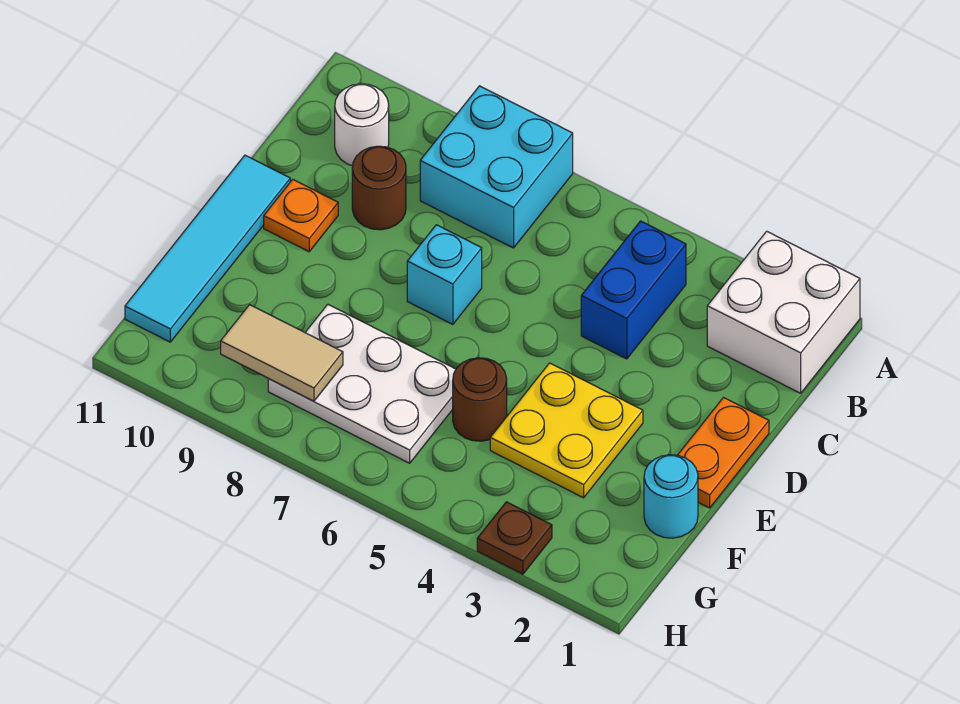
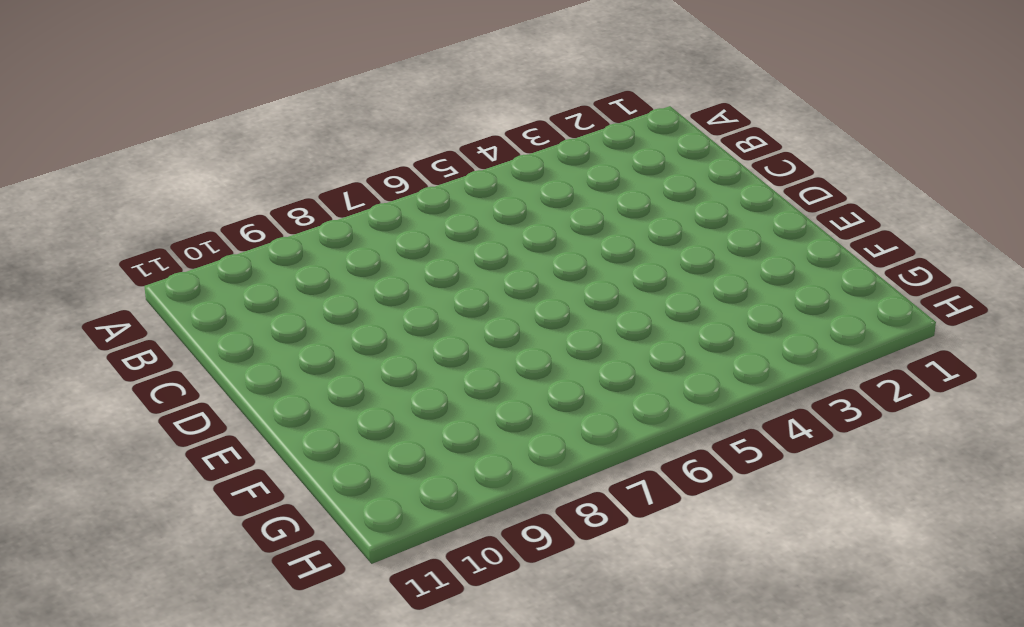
none -> white 2x2 brick [707,231,860,393]
none -> cyan 2x2 brick [420,86,573,248]
none -> blue 1x2 brick [581,221,686,359]

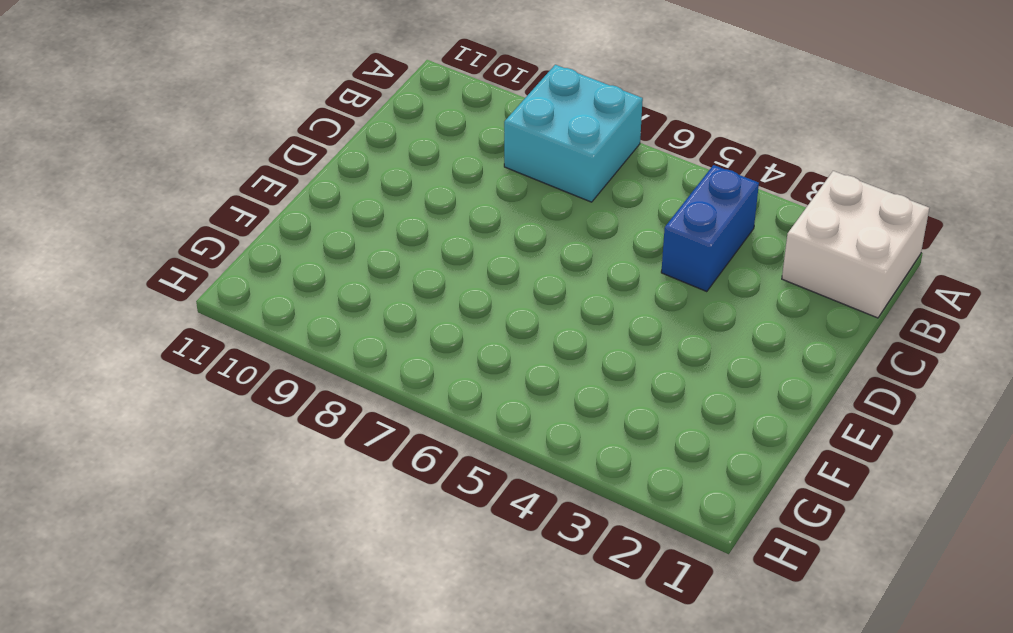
none -> white 1x1 round brick [335,84,389,166]
none -> brown 1x1 round brick [352,146,406,230]
none -> orange 1x2 plate [678,398,769,508]

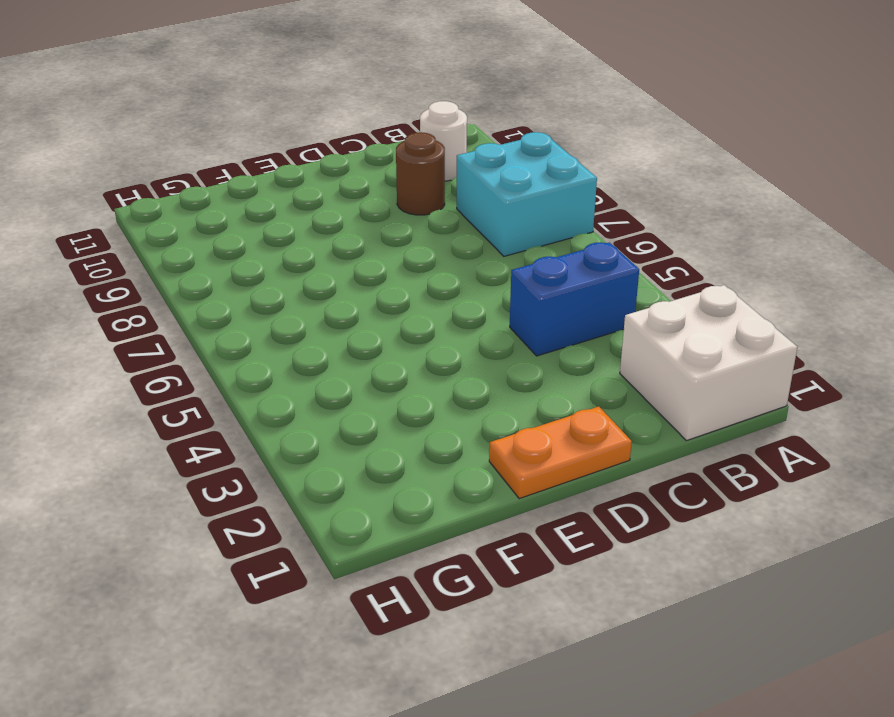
none -> cyan 1x1 brick [407,225,482,324]
none -> orange 1x1 plate [264,180,338,252]
none -> cyan 1x4 tile [125,155,290,342]

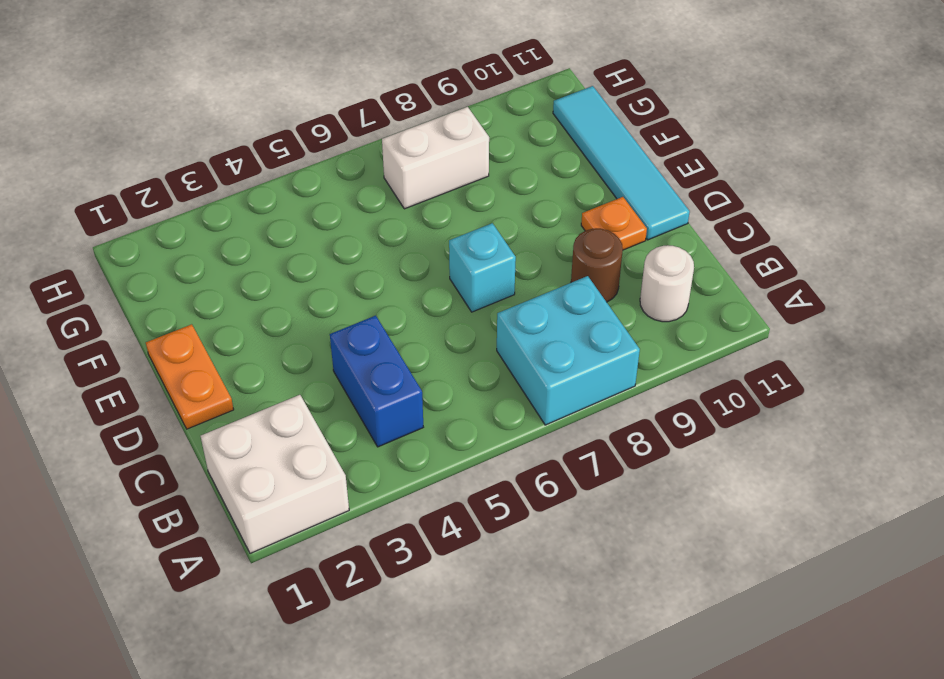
white 1x2 brick [382,107,489,209] -> white 2x3 plate [268,304,456,463]
none -> yellow 2x2 plate [490,363,643,498]
none -> cyan 1x1 round brick [644,455,698,538]
none -> brown 1x1 round brick [453,358,507,441]

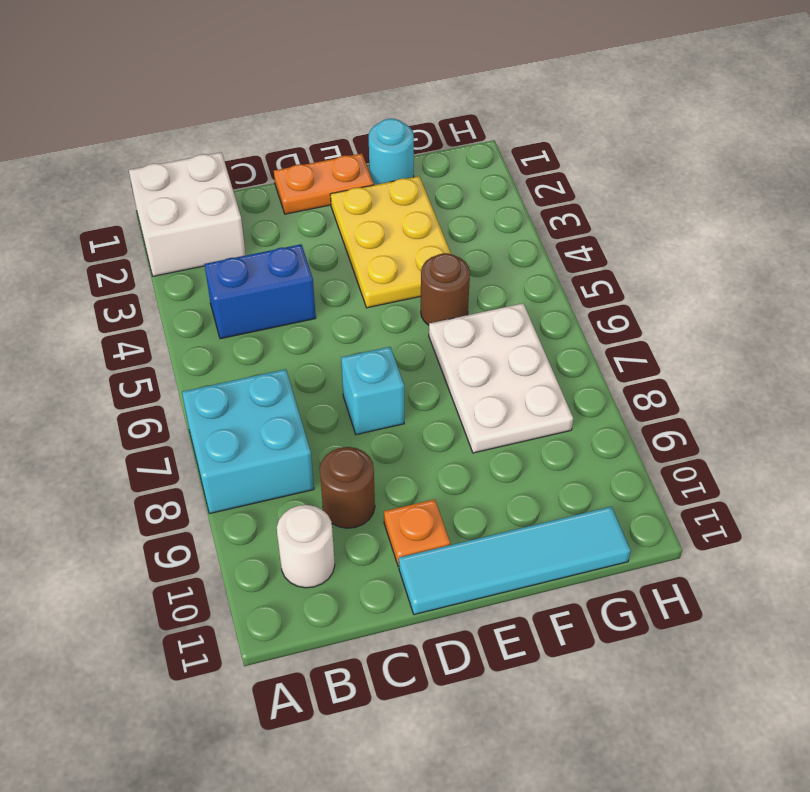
yellow 2x3 plate [330,176,451,308] -> yellow 2x2 plate [490,363,643,498]
none -> brown 1x1 plate [477,502,552,574]
none -> tan 1x2 tile [221,305,343,401]

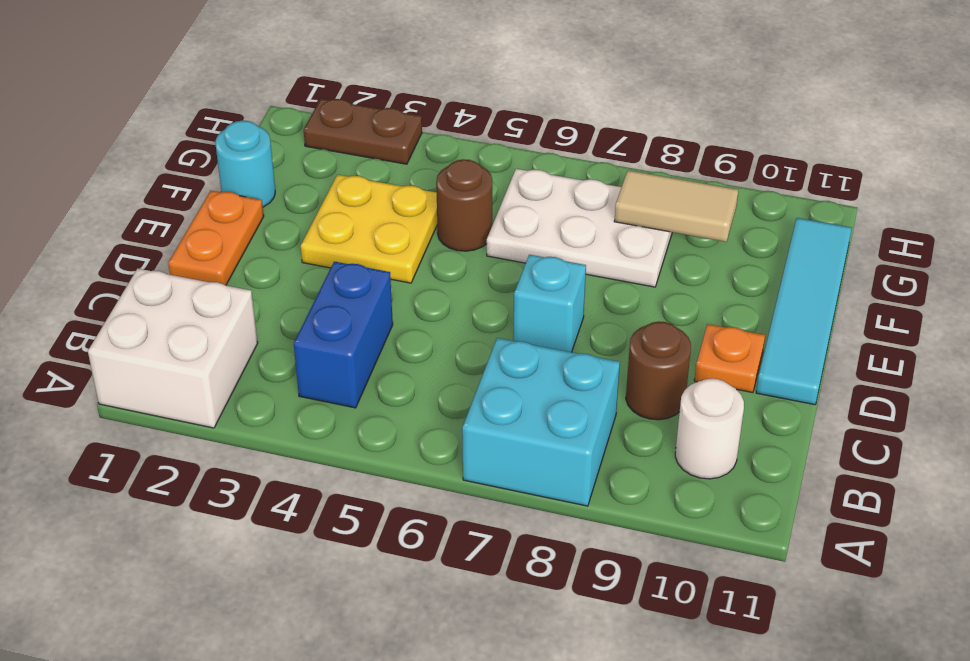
brown 1x2 plate [304,99,422,164] -> brown 1x1 plate [477,502,552,574]

